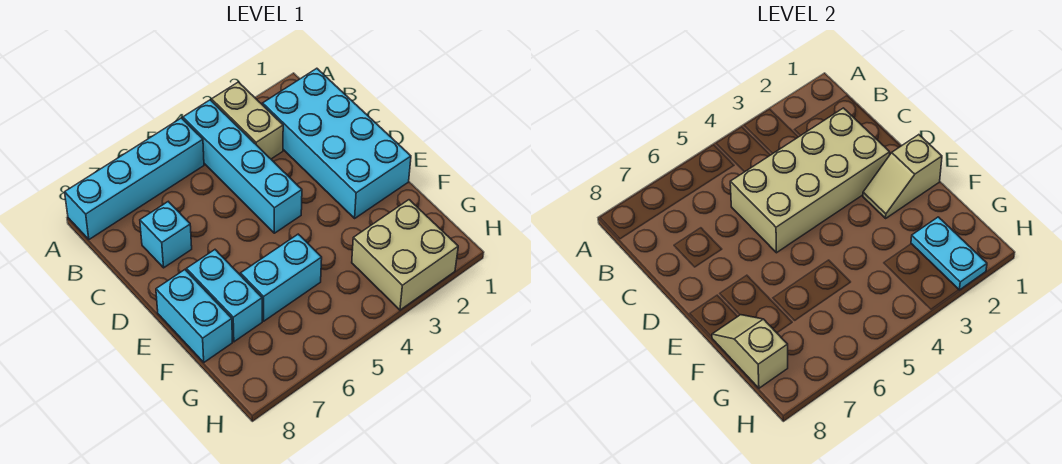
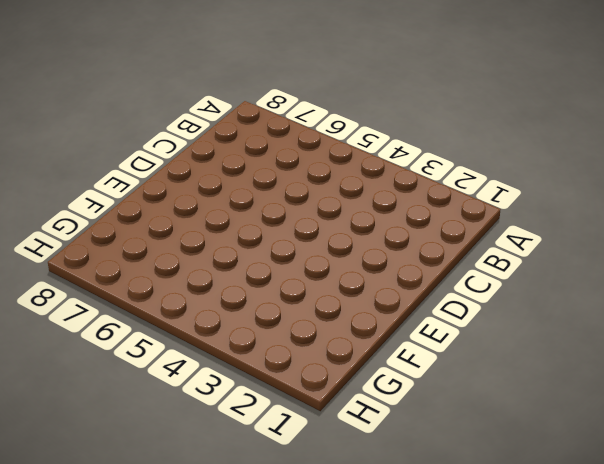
none -> tan 1x2 brick [212,82,283,159]
none -> cyan 1x4 brick [183,100,302,233]
none -> cyan 1x4 brick [65,118,204,239]

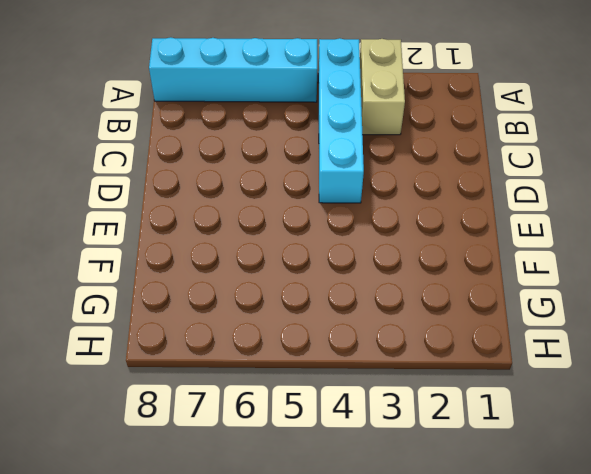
none -> cyan 2x4 brick [263,68,411,218]
none -> cyan 1x1 brick [140,202,192,268]
none -> cyan 1x2 brick [186,250,262,342]

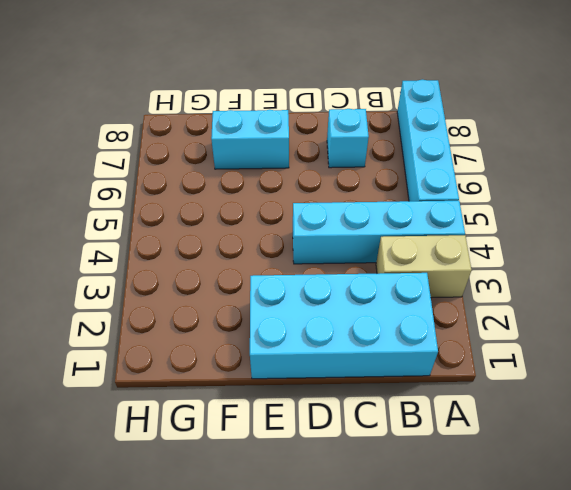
none -> cyan 1x2 brick [156,270,232,362]
none -> cyan 1x2 brick [240,234,322,321]
none -> tan 2x2 brick [352,200,458,310]

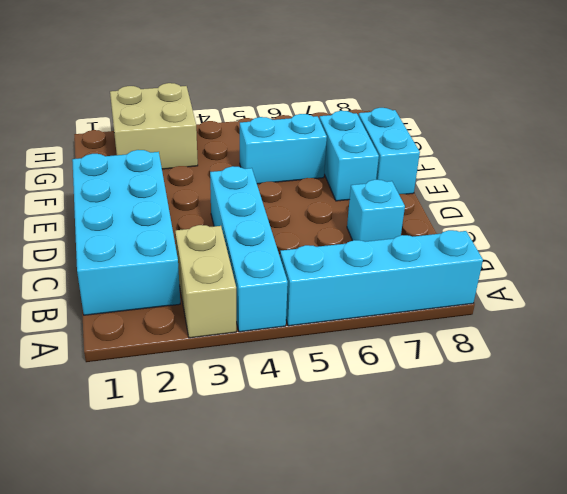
none -> tan 2x4 brick [730,108,890,253]
none -> tan 1x2 slope [863,135,942,218]
none -> tan 1x2 slope [712,315,788,388]

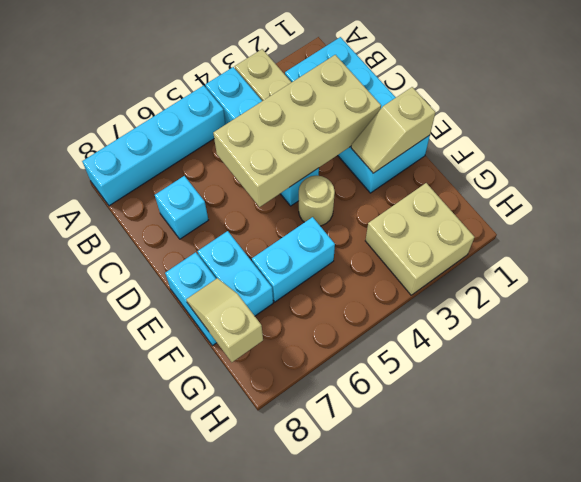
tan 1x1 round brick [299,175,335,226] -> none
none -> cyan 1x2 plate [911,217,987,290]

